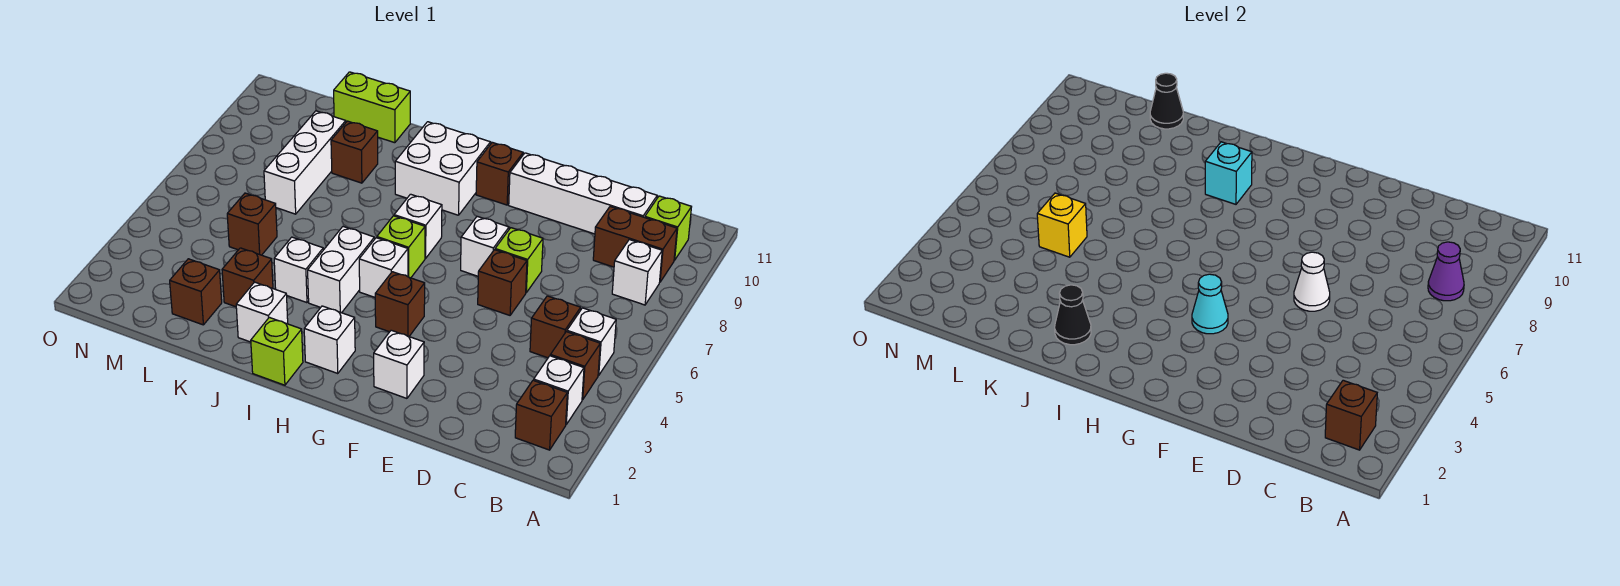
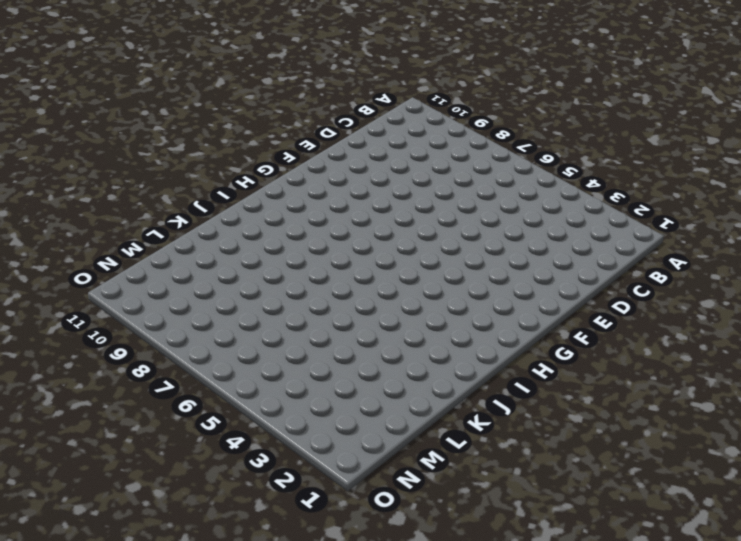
none -> brown 1x1 brick [515,380,567,450]
none -> white 1x1 brick [534,356,584,424]
none -> brown 1x1 brick [550,332,600,400]
none -> white 1x1 brick [567,308,616,375]

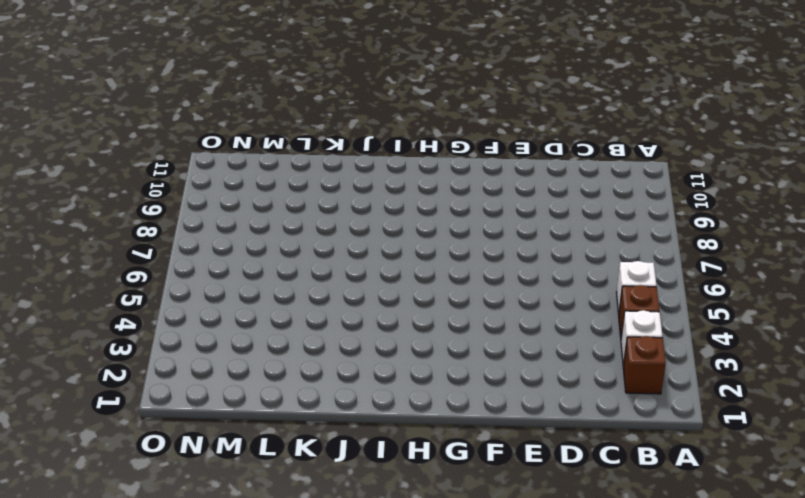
none -> white 1x1 brick [612,240,662,305]
none -> brown 1x2 brick [593,207,677,282]
none -> lime 1x1 brick [645,196,691,260]
none -> brown 1x1 brick [530,296,581,358]

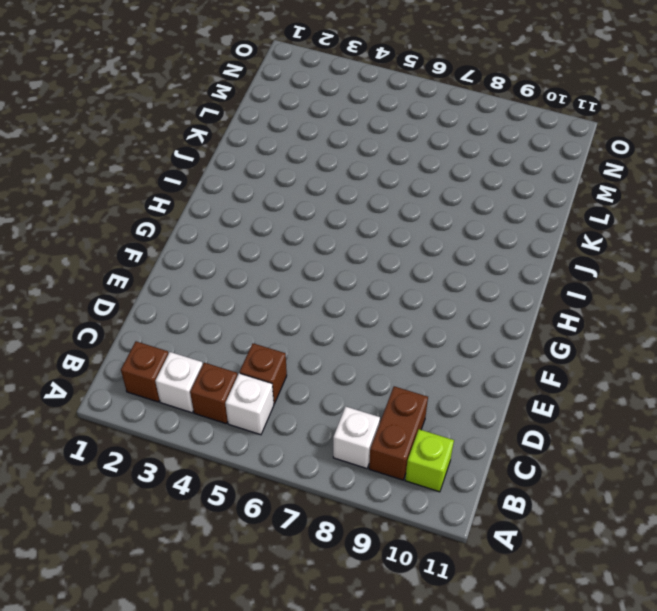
none -> white 1x4 brick [509,153,657,234]
none -> brown 1x1 brick [478,250,527,315]
none -> lime 1x1 brick [495,228,543,293]
none -> white 1x1 brick [374,330,424,398]

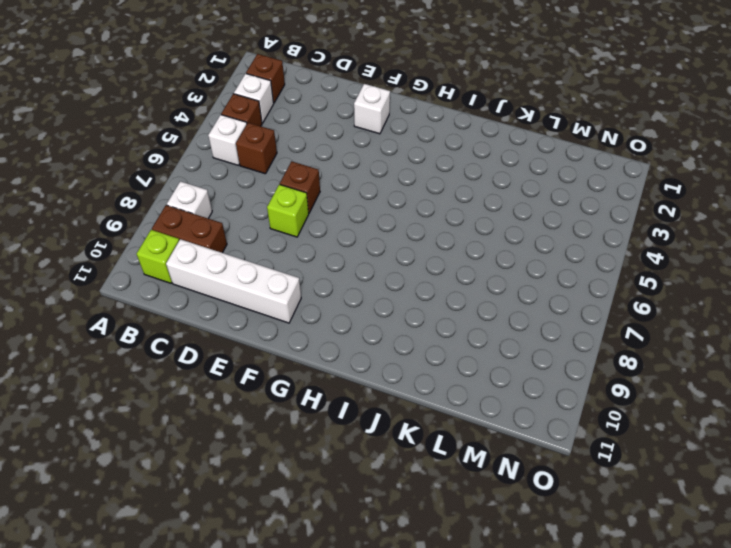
none -> white 1x1 brick [461,216,509,276]
none -> brown 1x1 brick [375,272,425,337]
none -> brown 1x1 brick [476,142,523,205]
none -> white 1x1 brick [304,306,355,374]

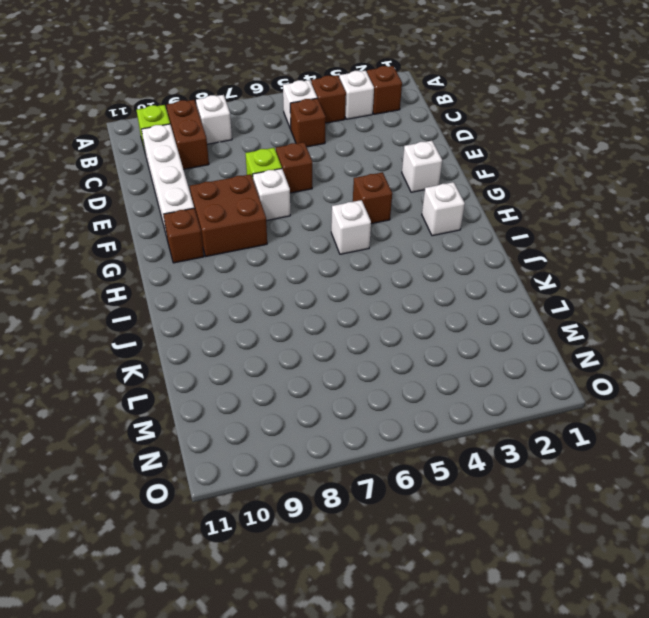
brown 2x2 brick [190,174,267,256] -> none
none -> lime 1x1 brick [377,216,425,278]
none -> white 1x1 brick [394,194,442,258]
none -> white 2x2 brick [395,122,491,215]
none -> lime 1x1 brick [251,317,303,385]

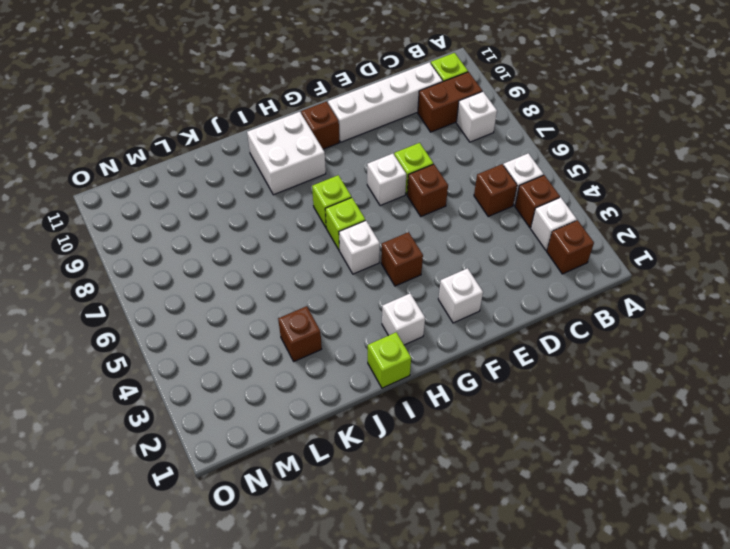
lime 1x1 brick [312,175,351,227] -> white 1x1 brick [394,194,442,258]
none -> white 1x2 brick [308,227,374,313]
none -> white 1x1 brick [236,282,288,342]
none -> white 1x1 brick [274,237,323,303]
none -> brown 1x1 brick [331,121,378,183]

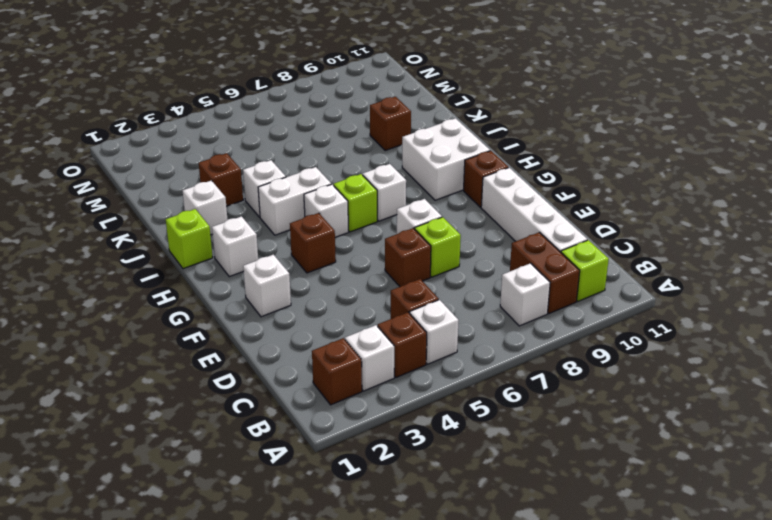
none -> lime 1x2 brick [334,72,410,143]
none -> brown 1x1 brick [170,259,222,325]
none -> brown 1x1 brick [227,193,277,255]
none -> white 1x3 brick [264,111,346,214]

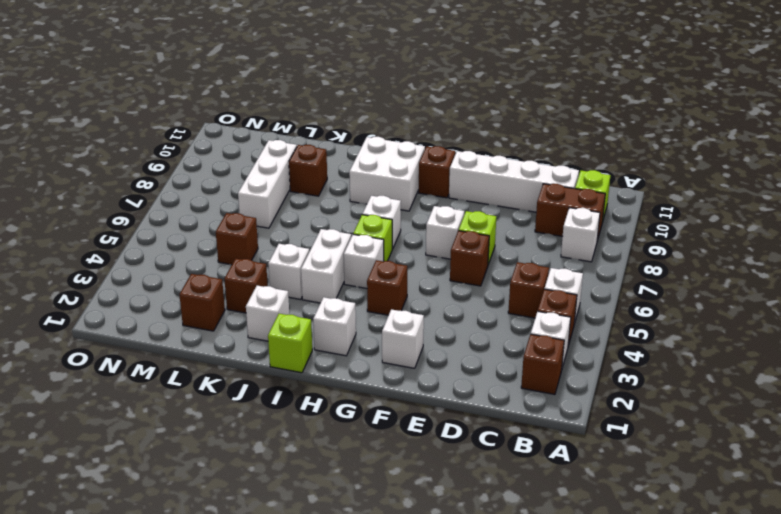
none -> lime 1x2 brick [334,72,410,143]
none -> brown 1x1 brick [1325,380,1377,450]
none -> purple 1x1 cone [1428,242,1464,301]
none -> white 1x1 cone [1294,252,1330,311]

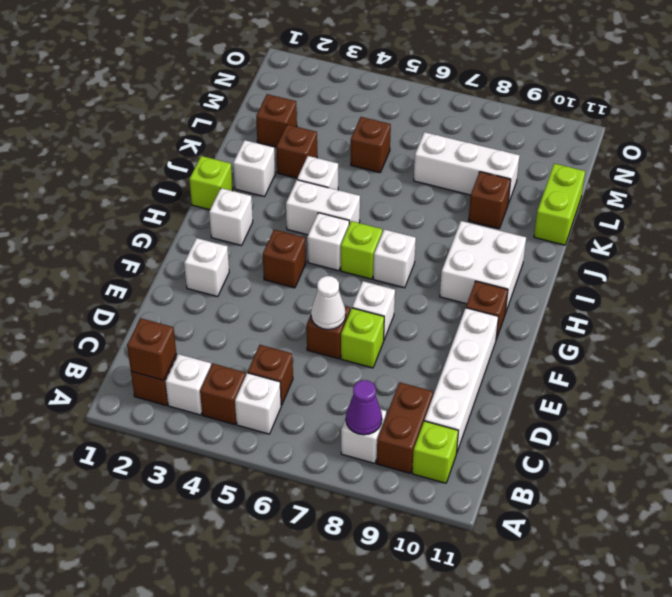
none -> cyan 1x1 cone [1192,274,1228,334]
none -> cyan 1x1 brick [1205,142,1252,204]
none -> black 1x1 cone [1055,285,1091,345]
none -> yellow 1x1 brick [1037,193,1087,257]

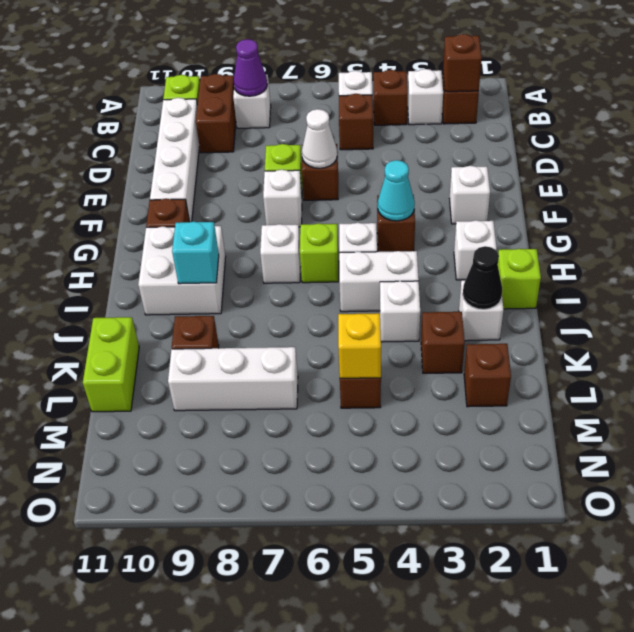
none -> black 1x1 cone [1150,73,1183,129]

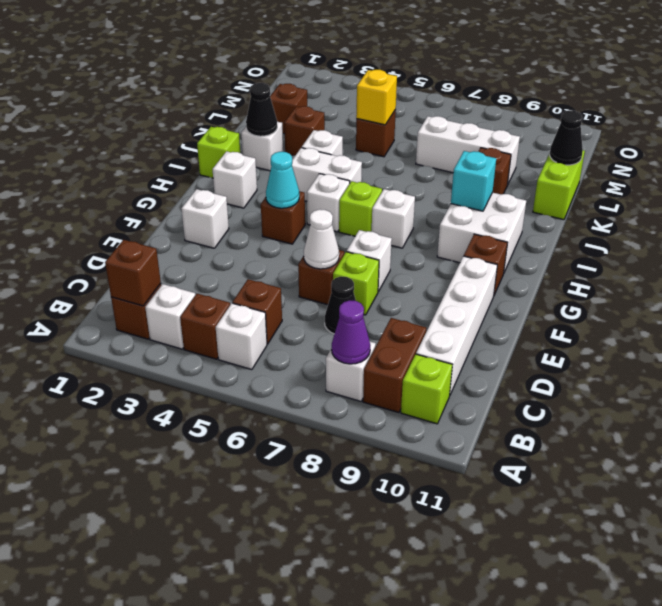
black 1x1 cone [325,276,356,334] -> none

